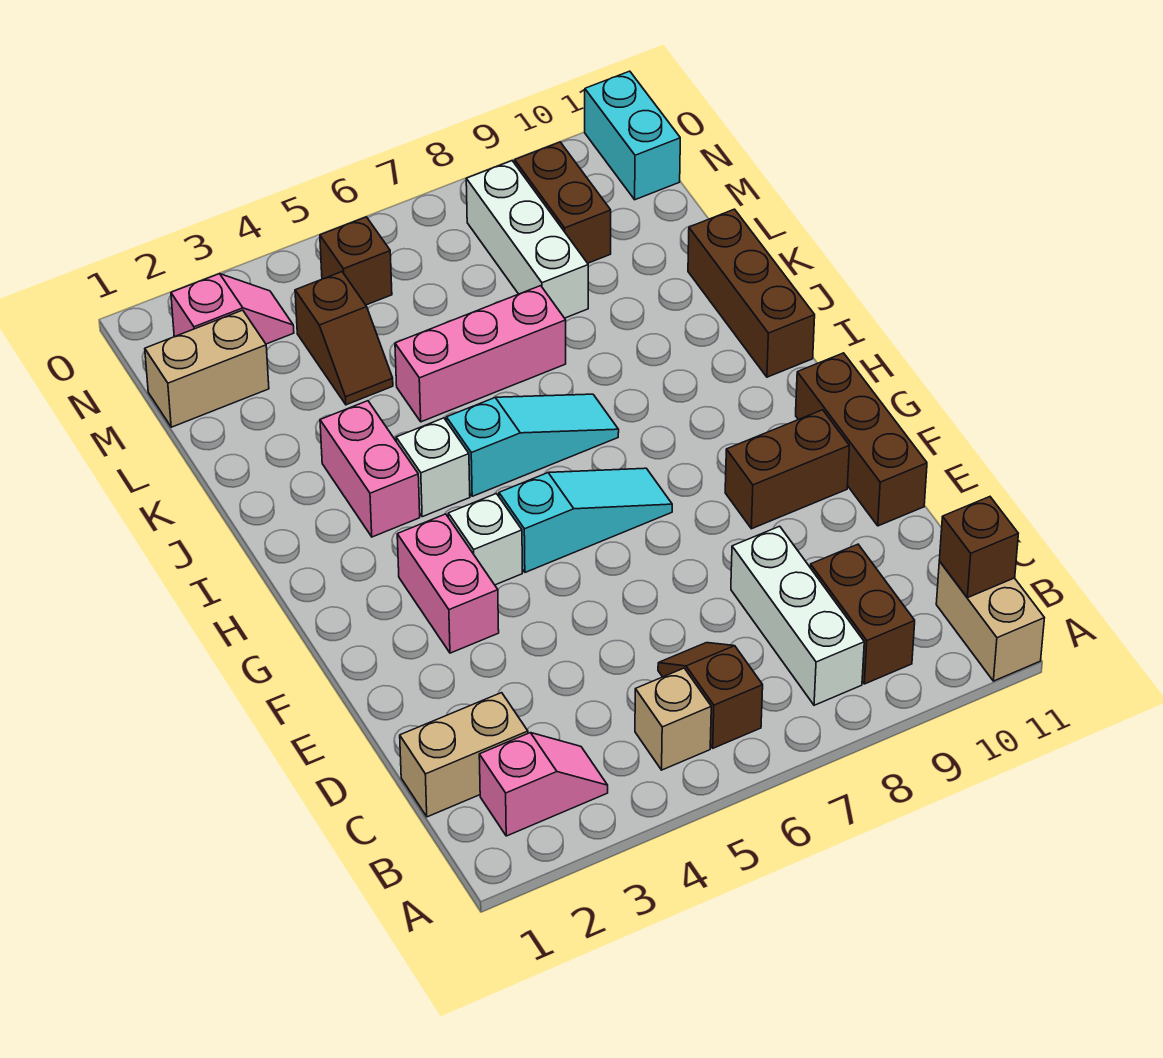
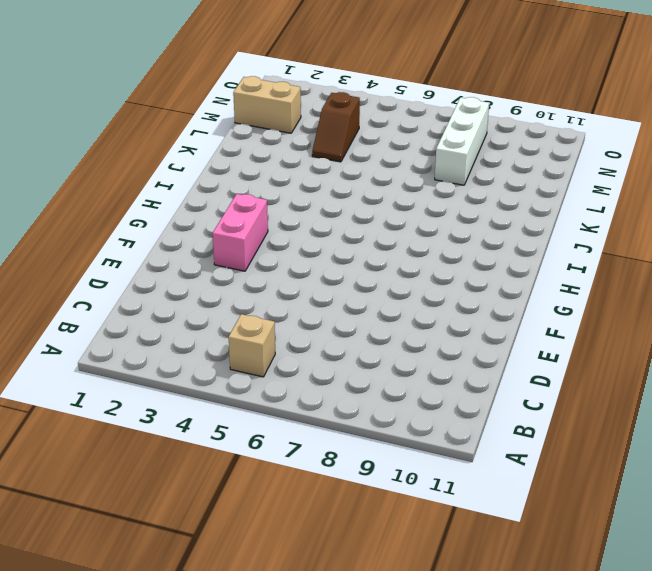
none -> tan 1x2 brick [936,561,1044,681]
none -> pink 1x2 slope [479,733,608,836]
none -> brown 1x2 slope [658,643,763,748]

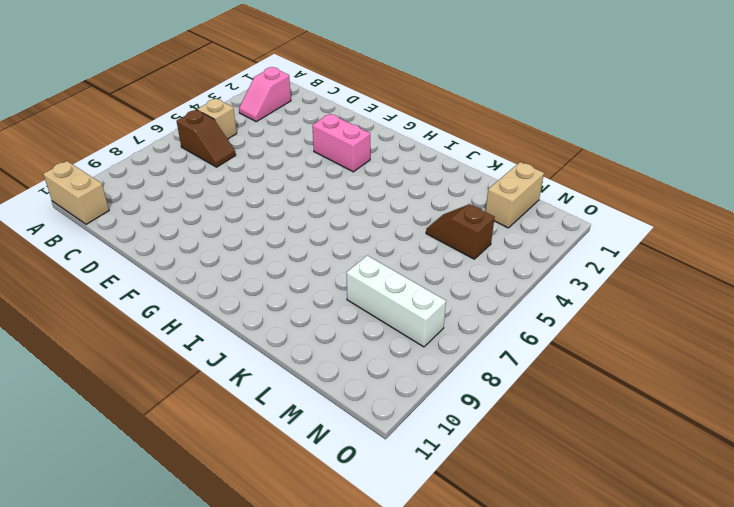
none -> white 1x3 brick [731,526,864,705]
none -> brown 1x2 brick [810,544,915,684]
none -> tan 1x2 brick [400,693,528,817]

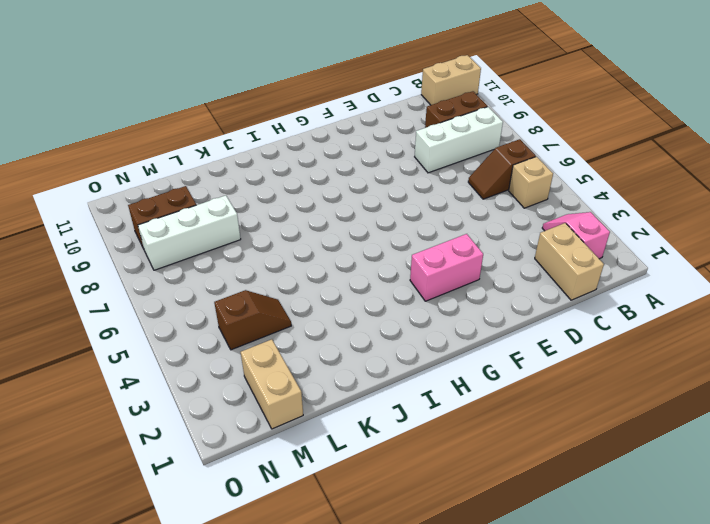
none -> brown 1x3 brick [796,353,927,526]
none -> brown 1x2 brick [725,410,849,529]
none -> white 1x1 brick [448,494,522,585]

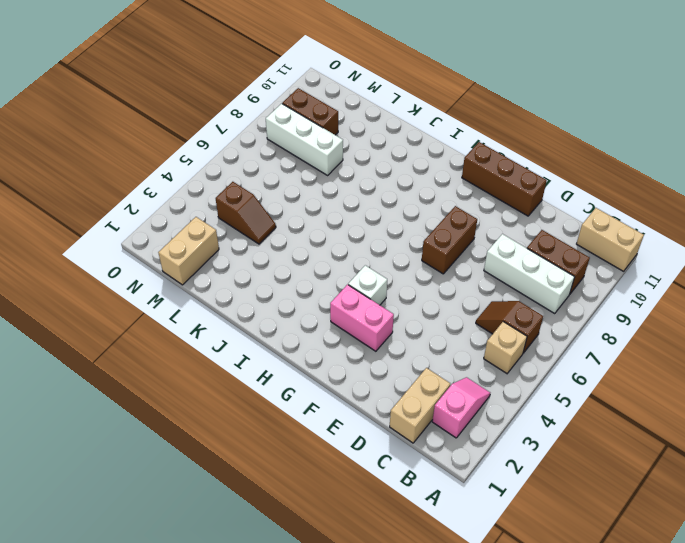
brown 1x2 brick [422,206,477,274] -> brown 1x2 brick moved to [725,410,849,529]
none -> cyan 1x3 slope [499,468,672,572]
none -> pink 1x2 brick [320,401,420,537]
none -> white 1x1 brick [396,418,470,517]

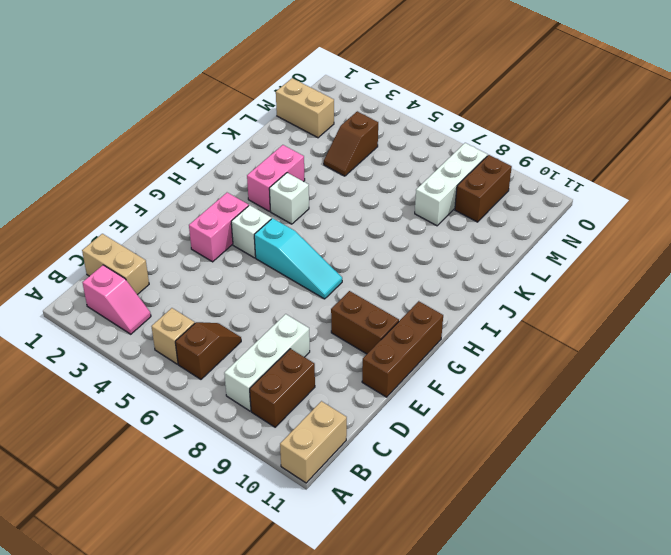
none -> cyan 1x3 slope [446,394,619,496]
none -> brown 1x3 brick [688,209,815,377]
none -> pink 1x3 brick [395,286,566,422]

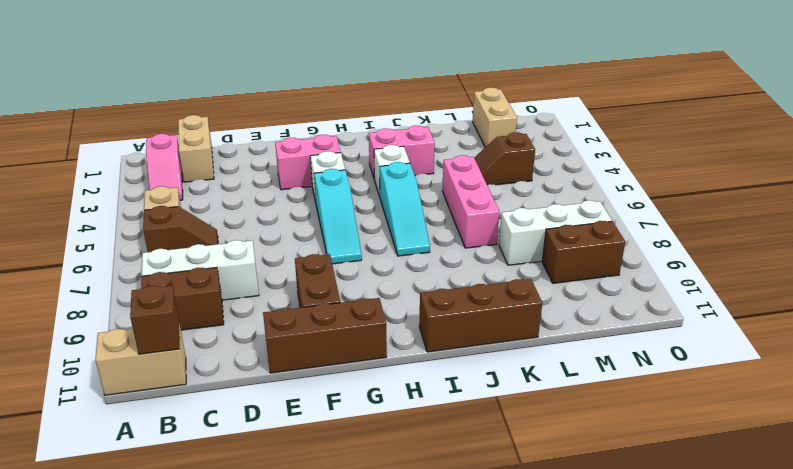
none -> pink 1x2 slope [171,274,294,344]
none -> brown 1x1 brick [320,217,392,305]
none -> cyan 1x2 brick [585,71,680,200]

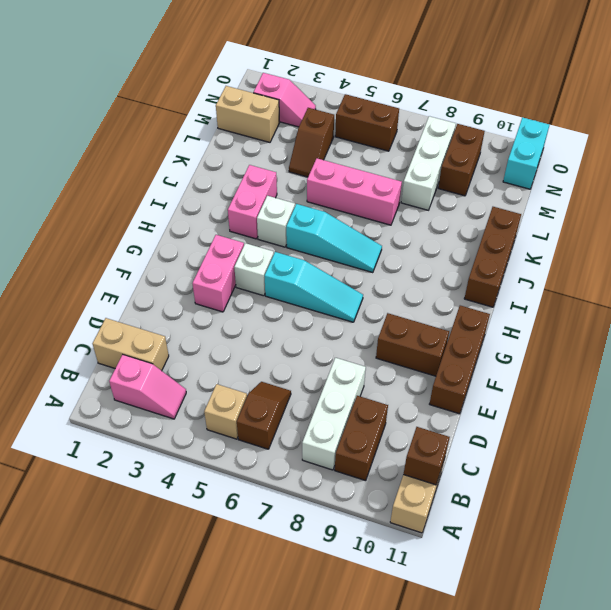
brown 1x2 brick [335,94,399,151] -> brown 1x1 brick [320,217,392,305]

